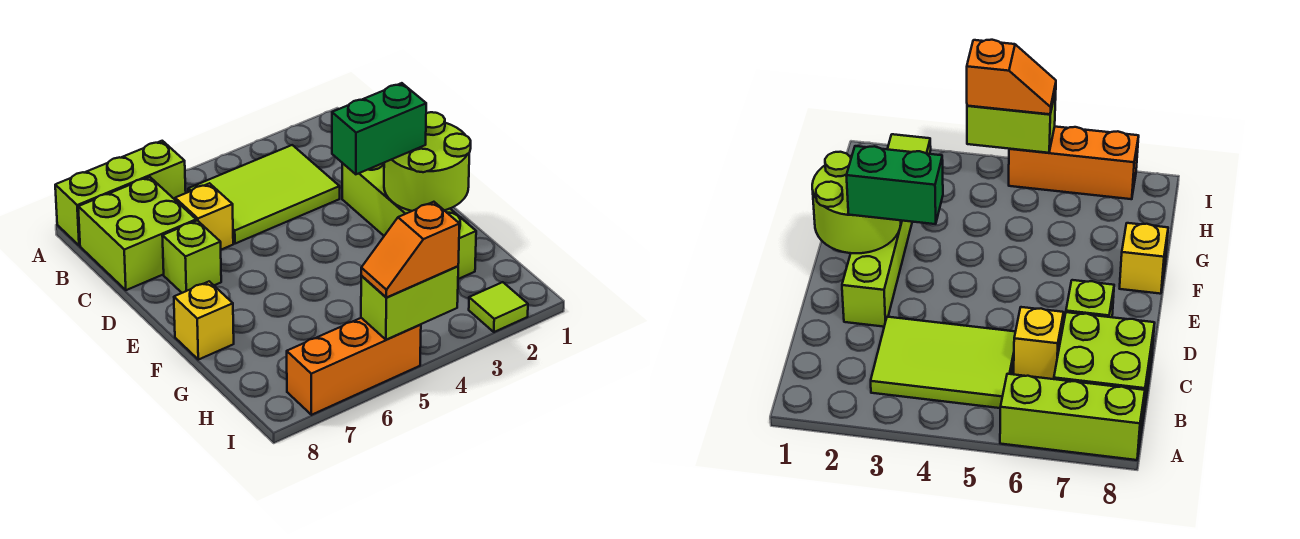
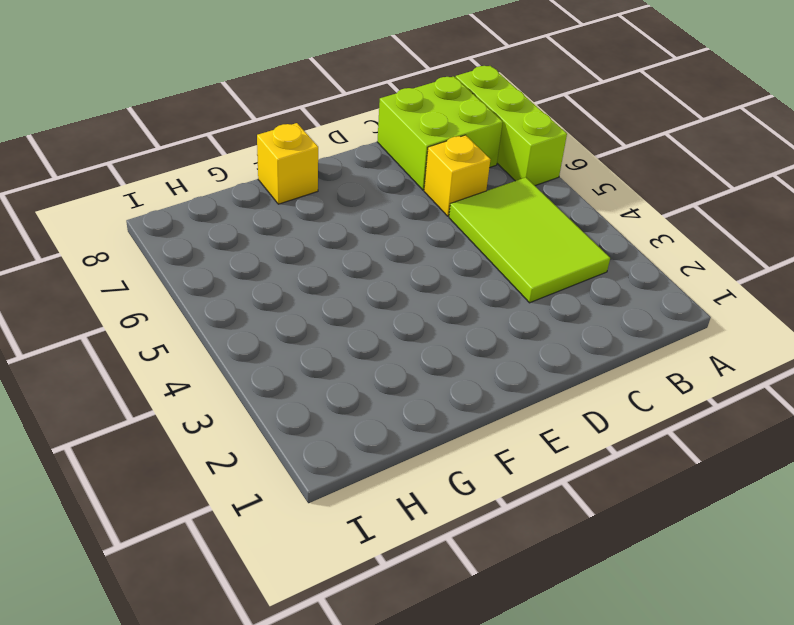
none -> lime 1x4 brick [342,163,476,279]
none -> lime 1x1 brick [162,221,221,293]
none -> lime 1x1 tile [469,282,528,332]

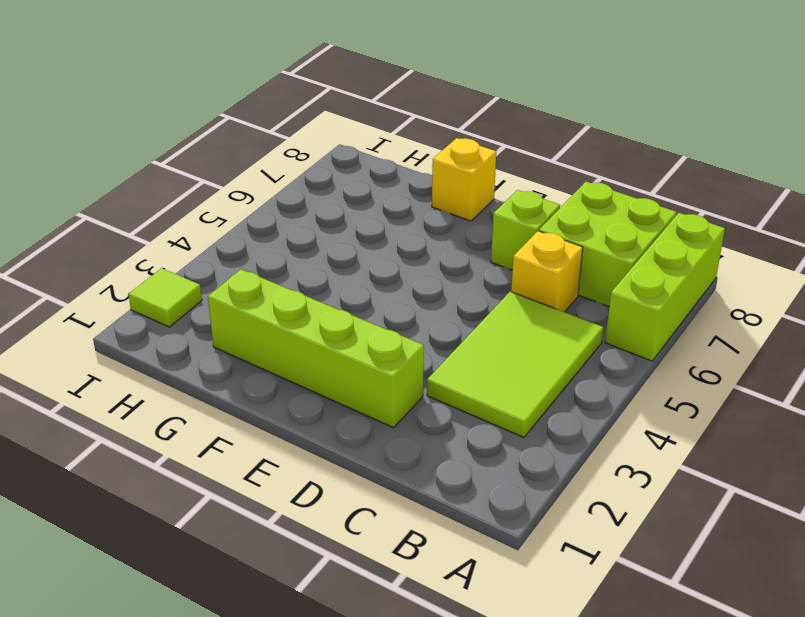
none -> orange 1x3 brick [287,318,421,415]
none -> lime 2x2 round brick [384,112,471,211]
none -> lime 1x2 brick [361,266,458,340]

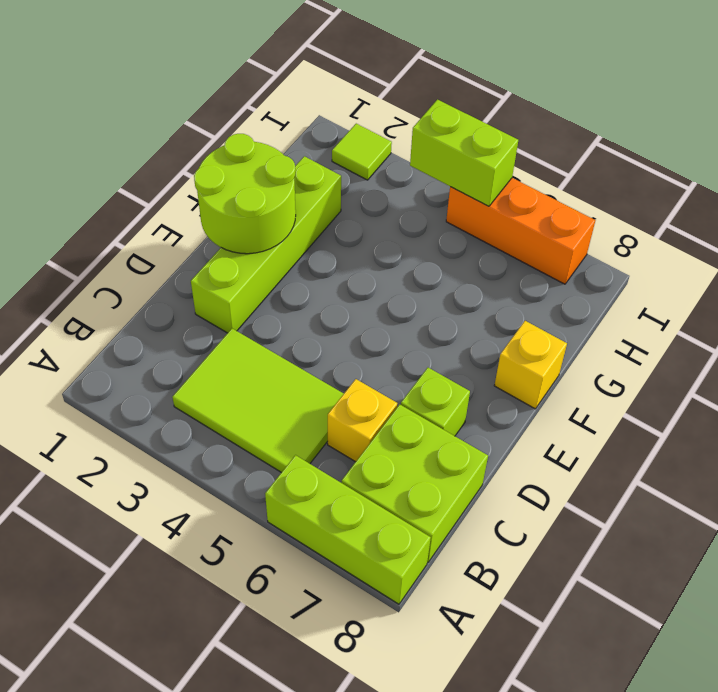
none -> green 1x2 brick [332,83,426,174]
none -> orange 1x2 slope [361,202,459,298]

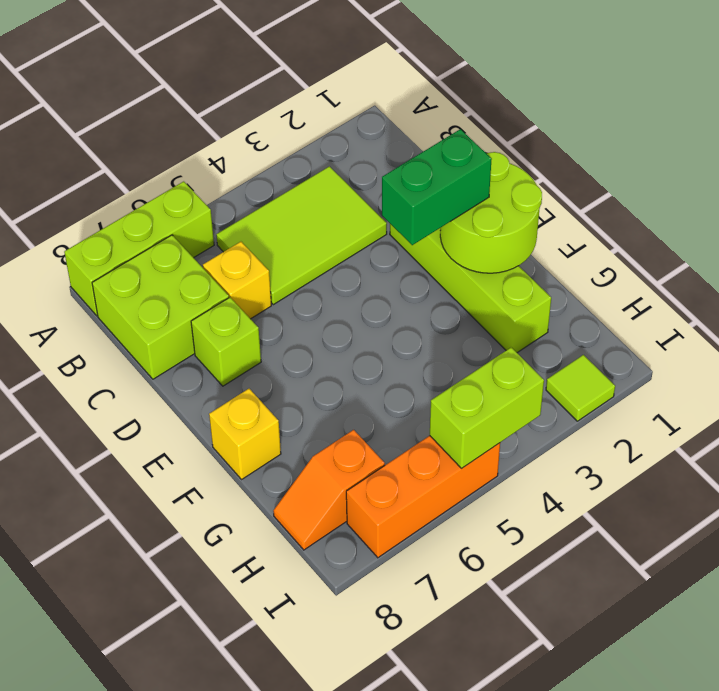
orange 1x2 slope [273,430,385,550] -> orange 1x2 slope moved to [361,202,459,298]

